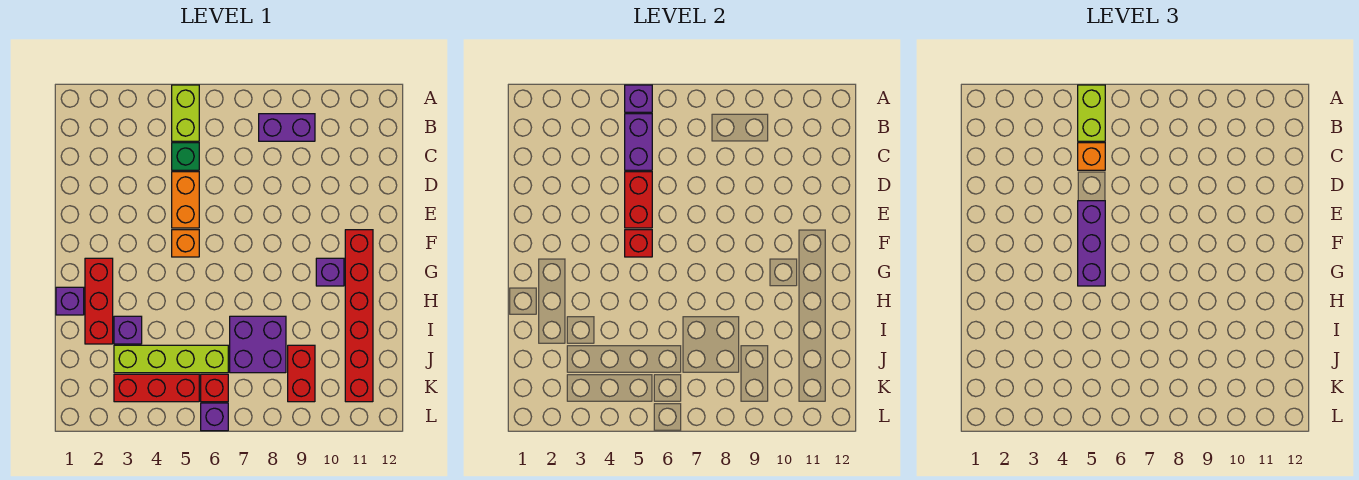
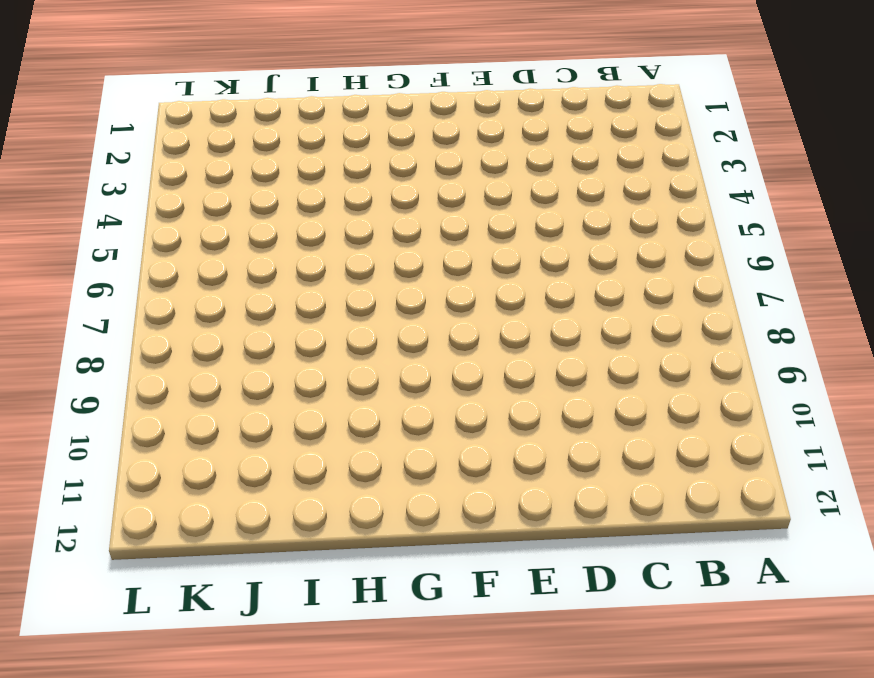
none -> lime 1x2 brick [172,85,199,141]
none -> purple 1x2 brick [259,114,315,141]
none -> green 1x1 brick [172,143,199,170]

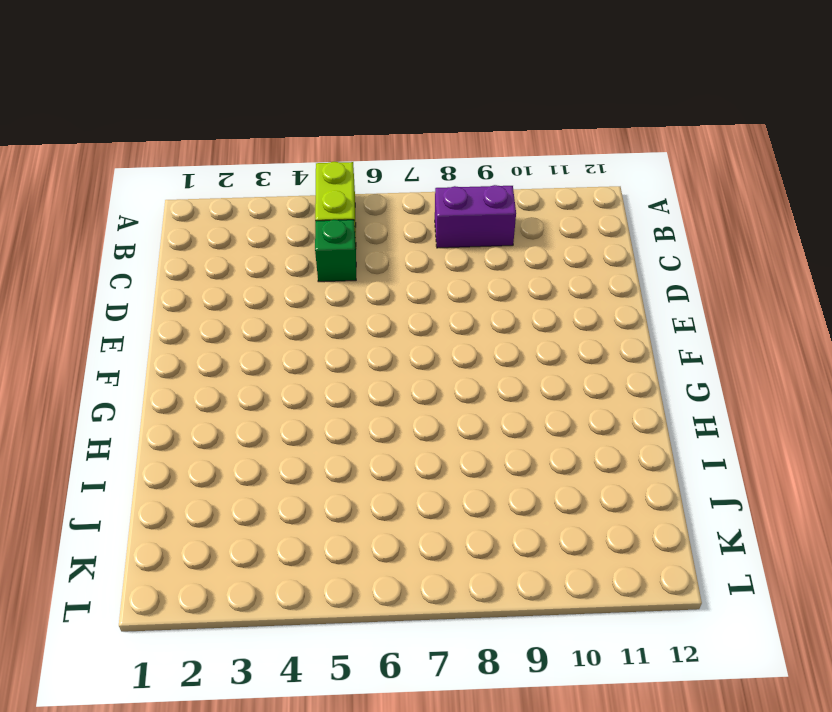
none -> orange 1x2 brick [172,172,199,228]
none -> orange 1x1 brick [172,230,199,257]
none -> red 1x6 brick [345,230,373,402]

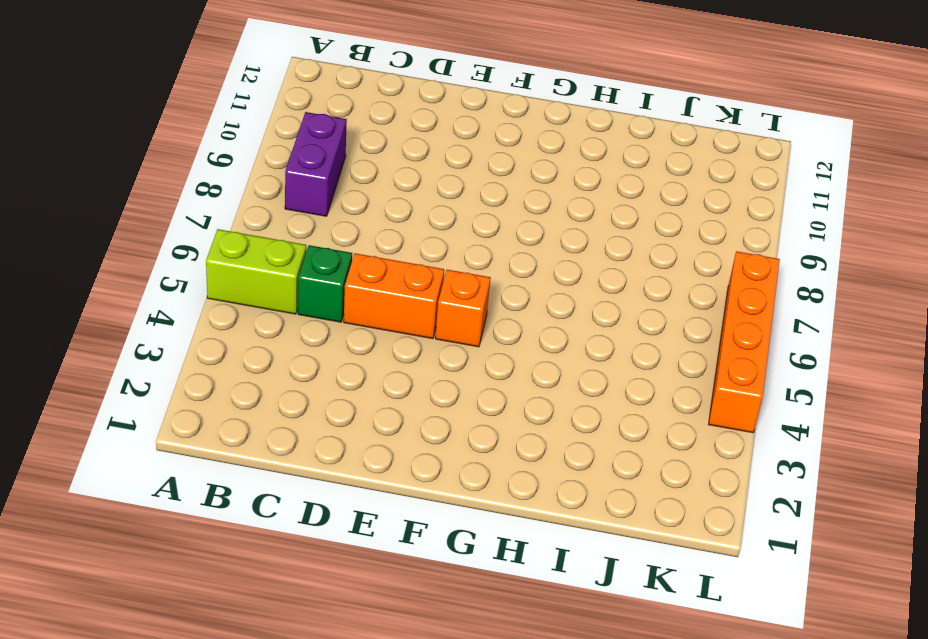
orange 1x4 brick [709,251,780,433] -> purple 1x1 brick [201,403,228,431]
none -> red 1x6 brick [345,230,373,402]
none -> red 1x3 brick [85,258,113,344]
none -> purple 1x1 brick [316,258,344,286]

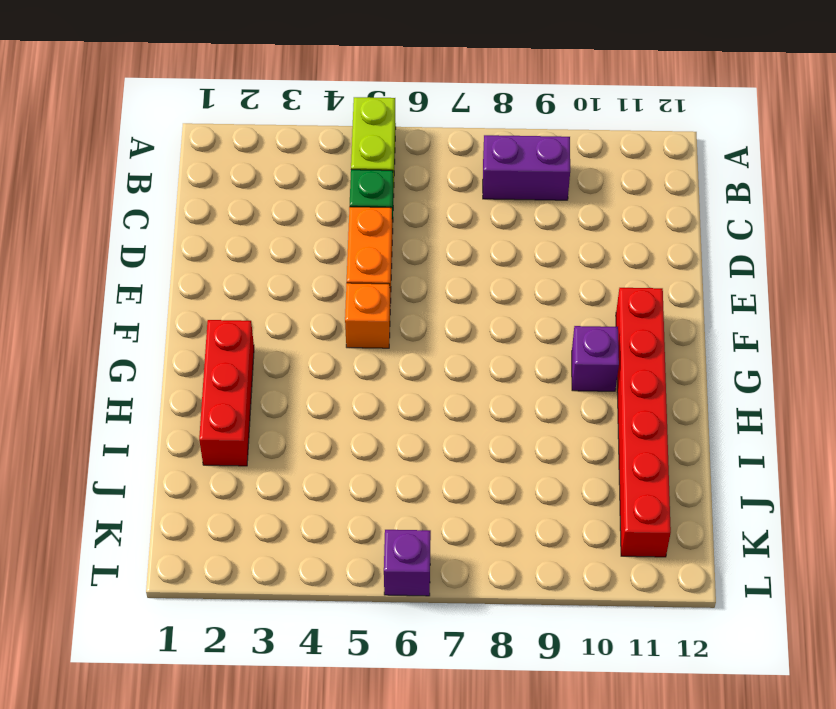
none -> purple 1x1 brick [56,287,84,315]
none -> purple 1x1 brick [114,316,142,344]
none -> purple 2x2 brick [230,316,286,373]

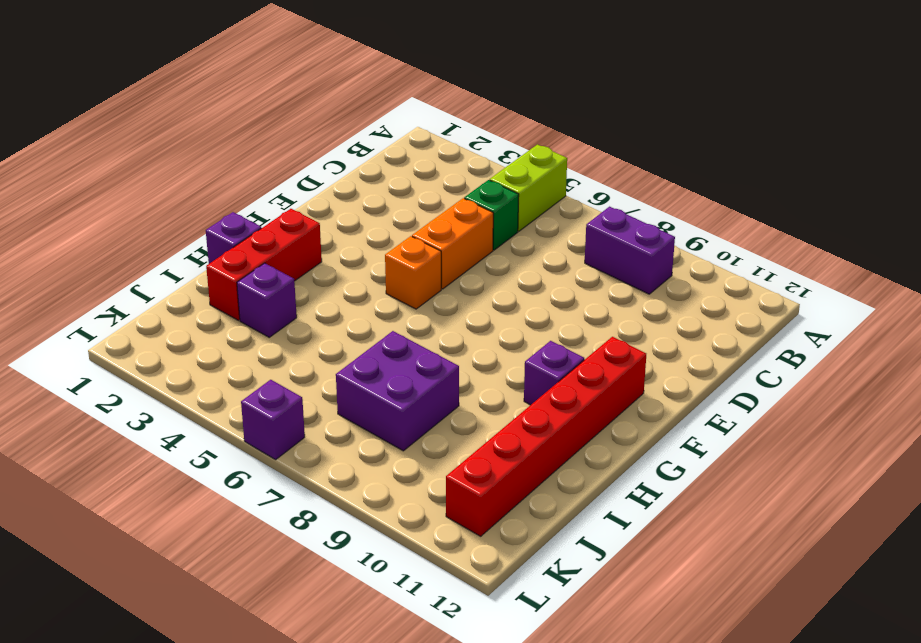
none -> lime 1x4 brick [114,345,228,373]
none -> red 1x2 brick [288,345,315,402]
none -> red 1x3 brick [114,374,199,402]

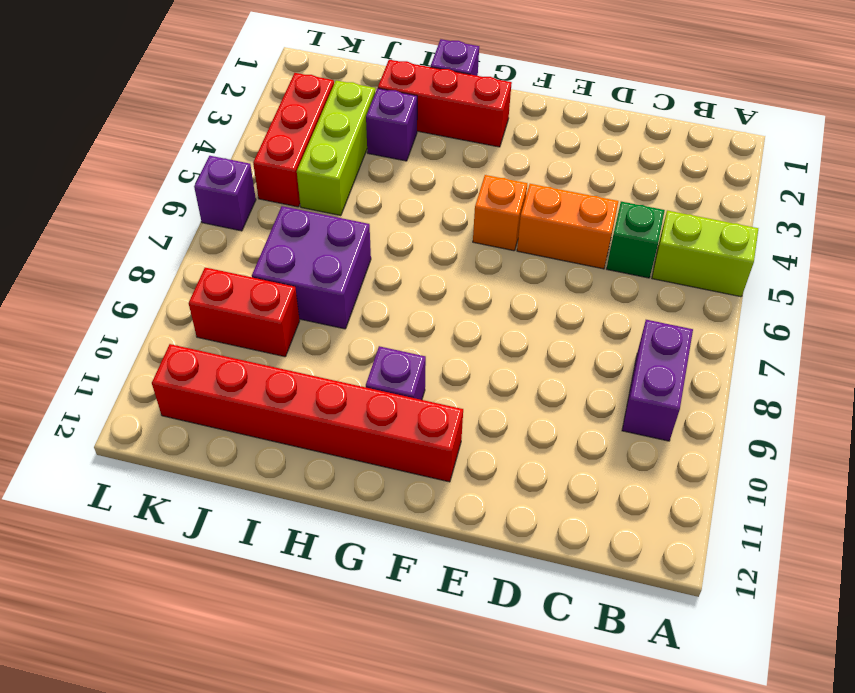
lime 1x3 brick [297,81,375,216] -> lime 1x4 brick [114,345,228,373]
none -> red 1x1 brick [201,374,228,402]
none -> purple 1x1 brick [625,85,652,112]
none -> purple 1x2 brick [625,114,652,170]

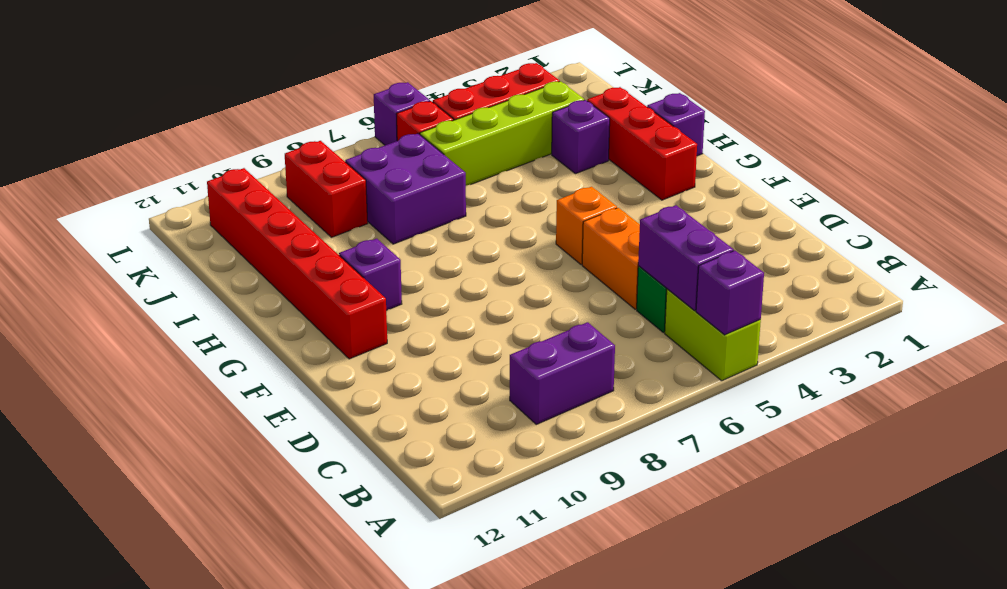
none -> red 1x2 brick [625,172,652,228]
none -> red 1x1 brick [625,230,652,257]
none -> lime 1x2 brick [1078,85,1105,141]

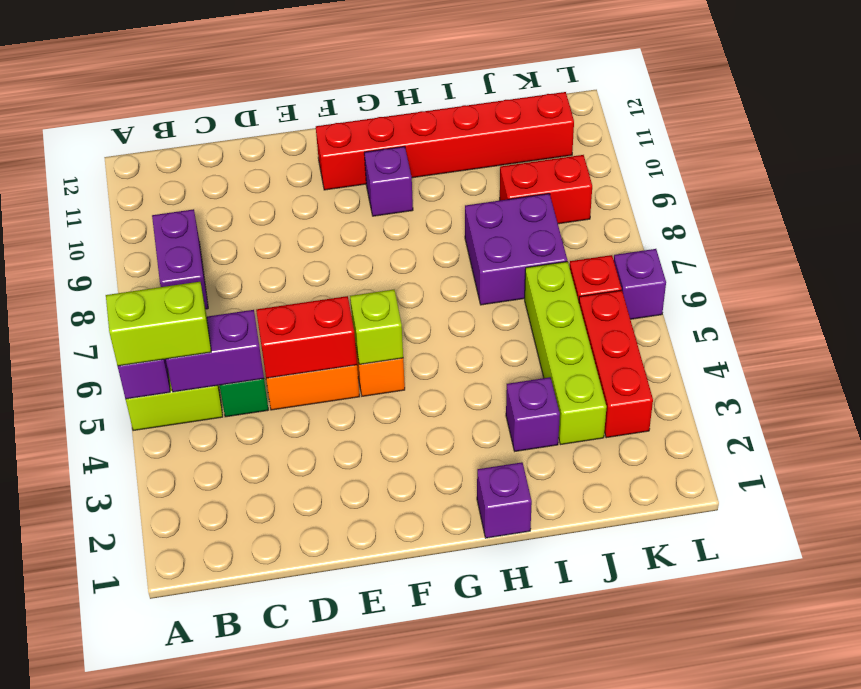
lime 1x1 brick [350,290,403,364] -> red 1x1 brick [625,230,652,257]
none -> red 1x3 brick [85,258,113,344]
none -> orange 1x1 brick [1078,143,1105,170]
none -> purple 1x3 brick [1078,201,1105,286]

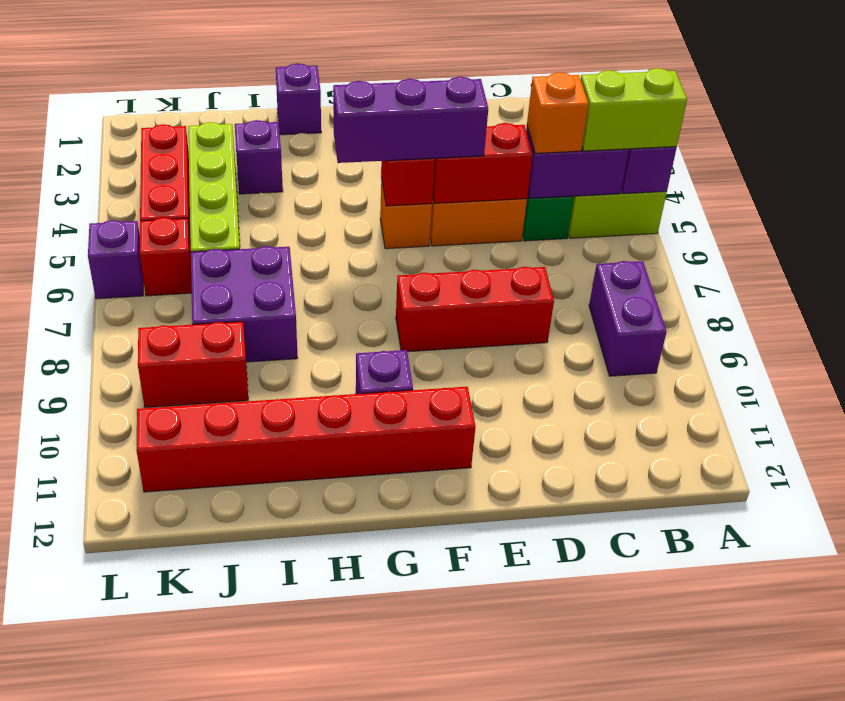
red 1x3 brick [396,267,554,352] -> red 1x3 brick moved to [85,258,113,344]

